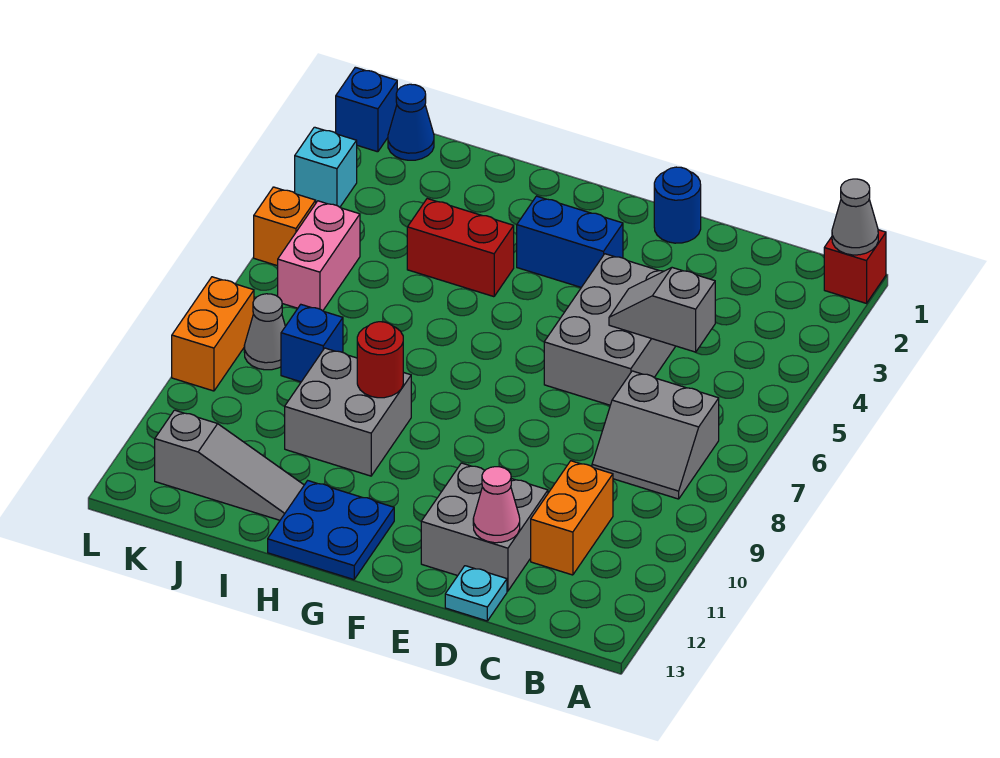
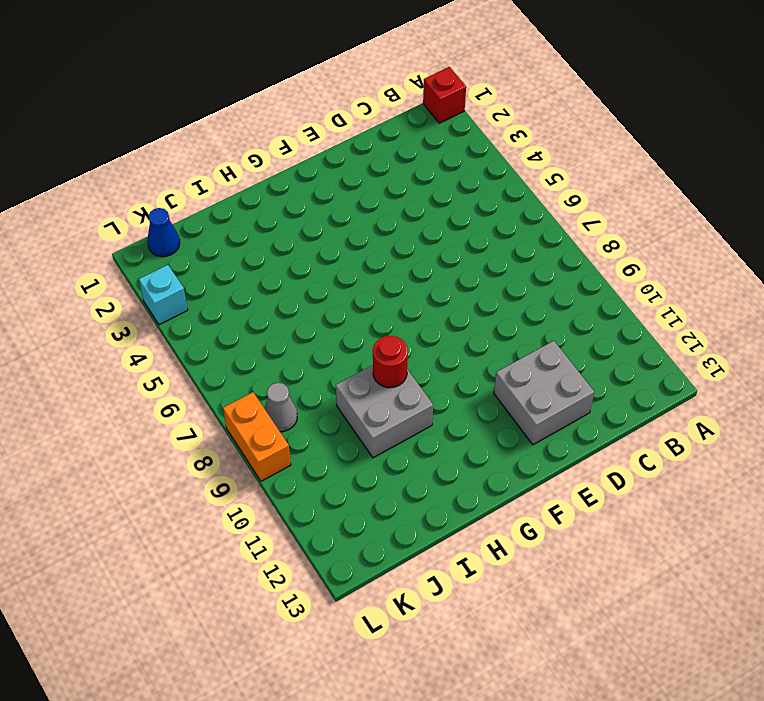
none -> grey 2x2 slope [592,371,719,499]
none -> orange 1x2 brick [531,461,613,575]
none -> grey 2x3 brick [544,254,676,405]

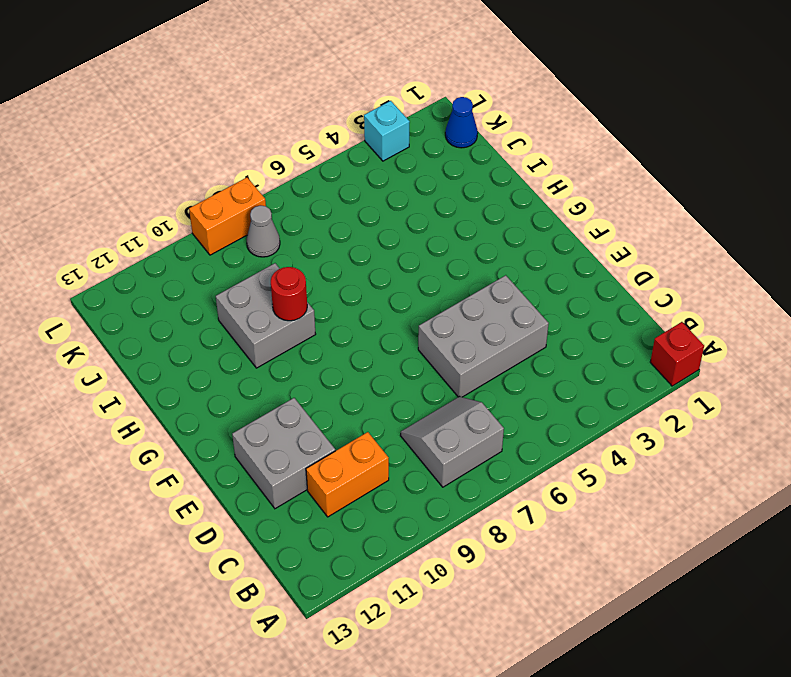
grey 2x2 slope [400,396,504,487] -> grey 2x2 slope turned to [592,371,719,499]
none -> cyan 1x1 plate [445,566,507,621]
none -> blue 1x1 round brick [654,167,701,243]
none -> blue 1x2 brick [517,196,623,287]

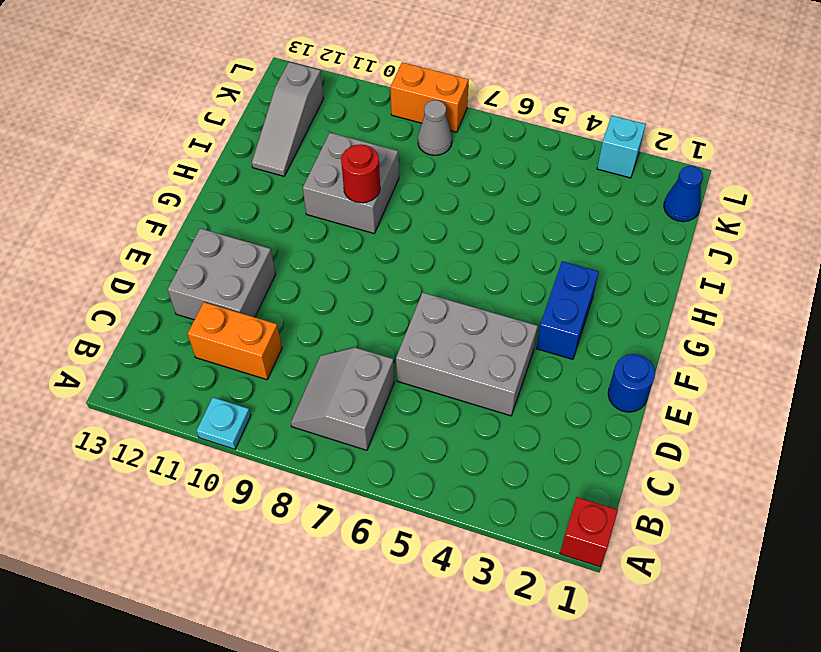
cyan 1x1 plate [196,397,251,449] -> cyan 1x1 plate moved to [445,566,507,621]
none -> blue 2x2 plate [268,481,394,580]
none -> red 1x2 brick [407,199,514,297]
none -> blue 1x1 brick [281,305,343,382]

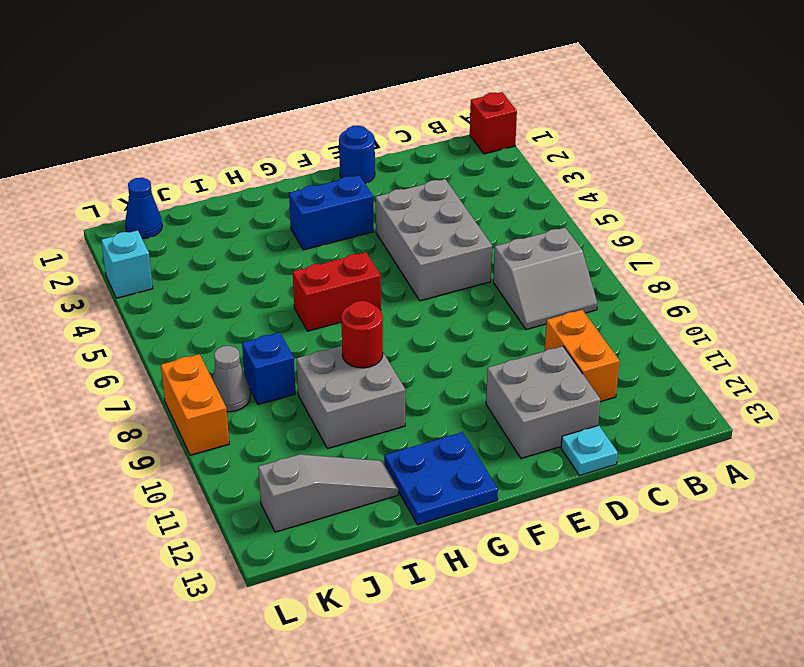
red 1x2 brick [293,252,381,331] -> red 1x2 brick moved to [407,199,514,297]
none -> pink 1x2 brick [278,201,360,311]
none -> blue 1x1 brick [336,67,397,152]
none -> orange 1x1 brick [254,187,316,266]

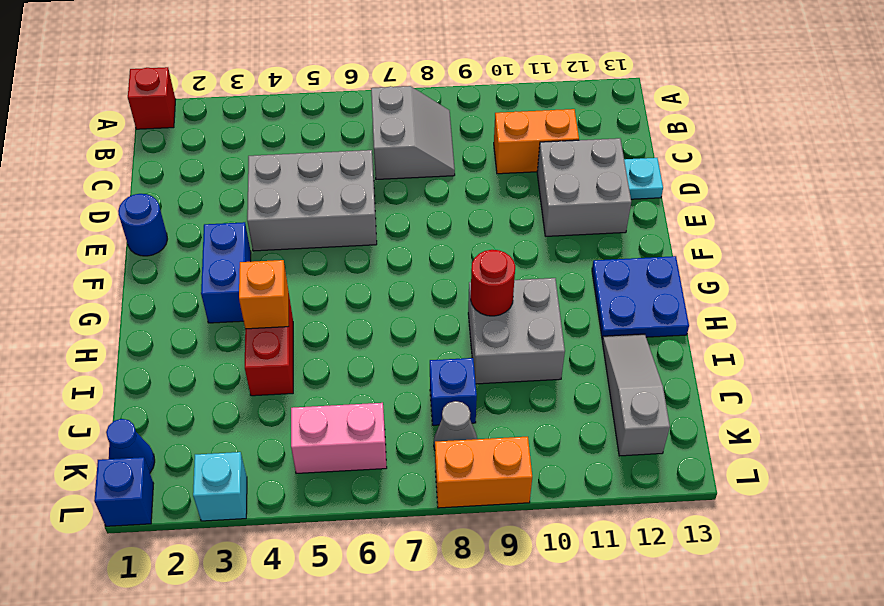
orange 1x1 brick [239,260,289,329] -> orange 1x1 brick moved to [254,187,316,266]
none -> grey 1x1 cone [832,179,878,255]
none -> grey 1x2 slope [609,268,715,352]
none -> pink 1x1 cone [473,467,520,543]

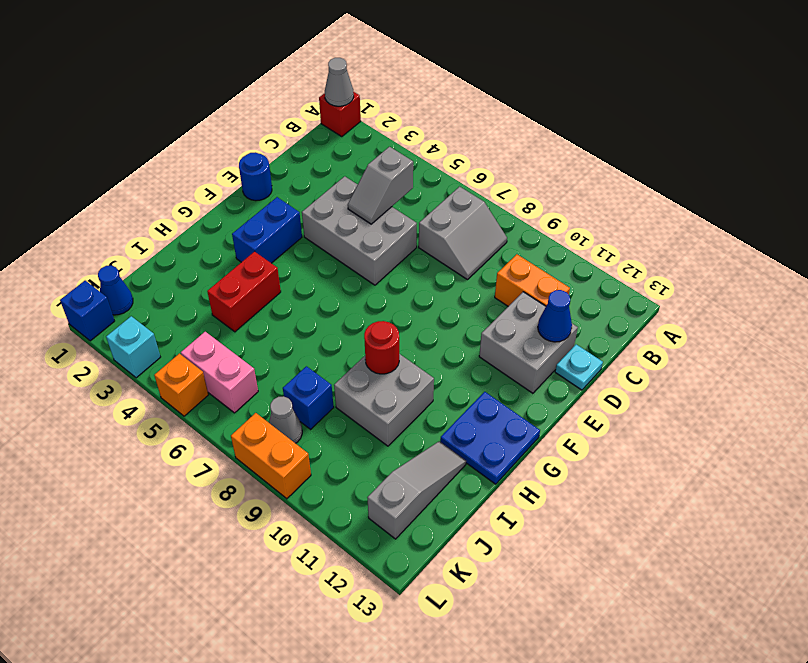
blue 1x1 cone [538,290,572,342] -> pink 1x1 cone [473,467,520,543]

